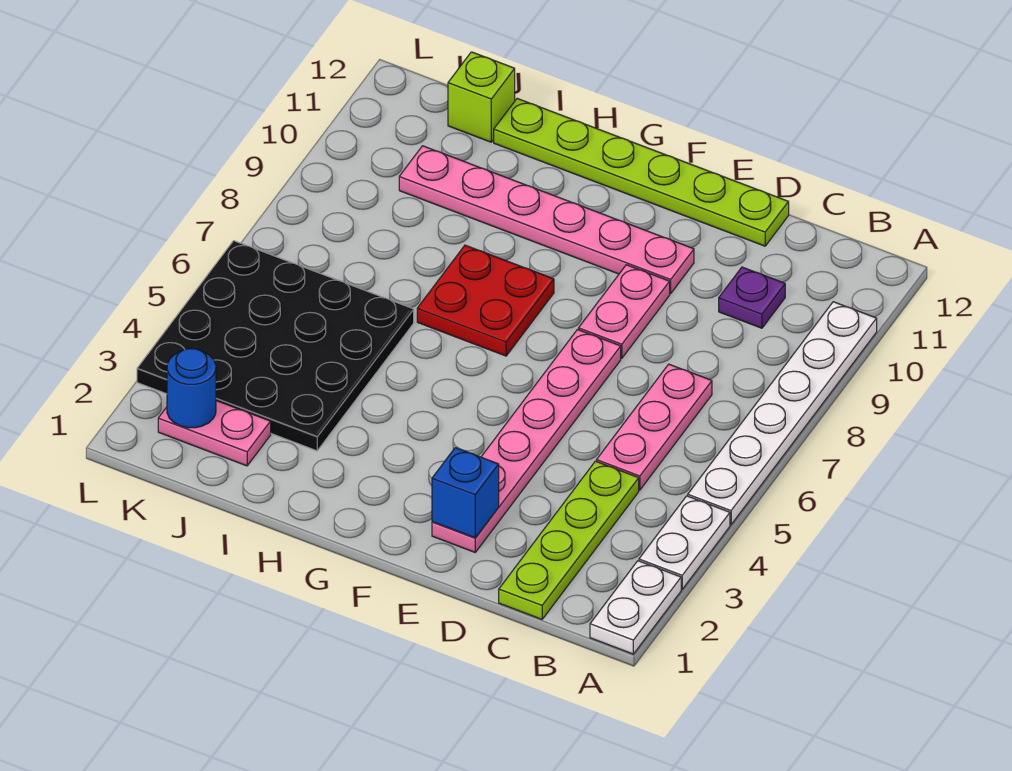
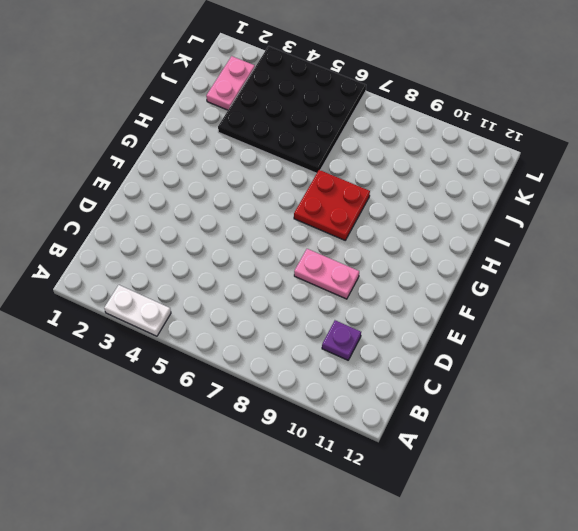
none -> white 1x2 plate [590,561,681,654]
none -> white 1x6 plate [688,302,877,525]
none -> lime 1x4 plate [499,461,639,619]

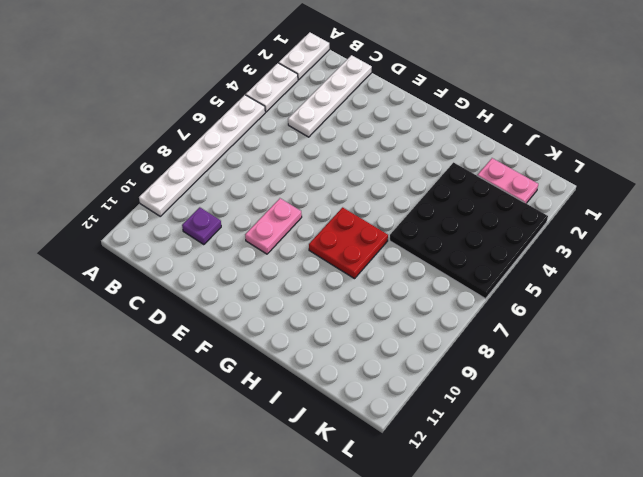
white 1x4 plate [288,55,372,137] -> lime 1x4 plate [499,461,639,619]
none -> pink 1x3 plate [596,364,712,490]
none -> lime 1x6 plate [494,99,789,246]
none -> pink 1x6 plate [432,330,621,552]

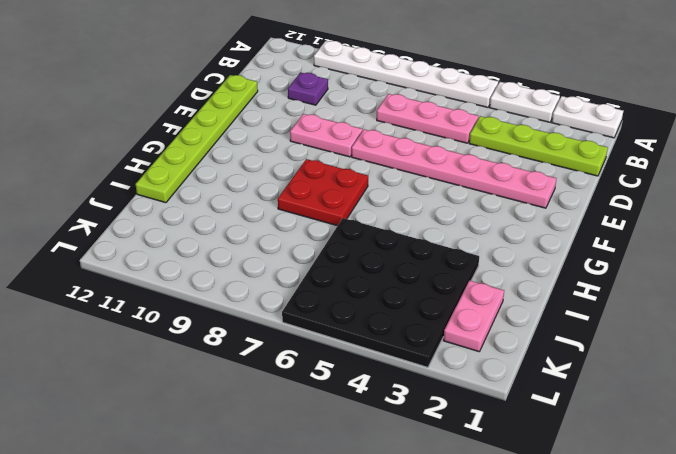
none -> pink 1x6 plate [399,146,694,294]
none -> lime 1x1 brick [448,52,515,142]
none -> blue 1x1 brick [432,448,499,538]

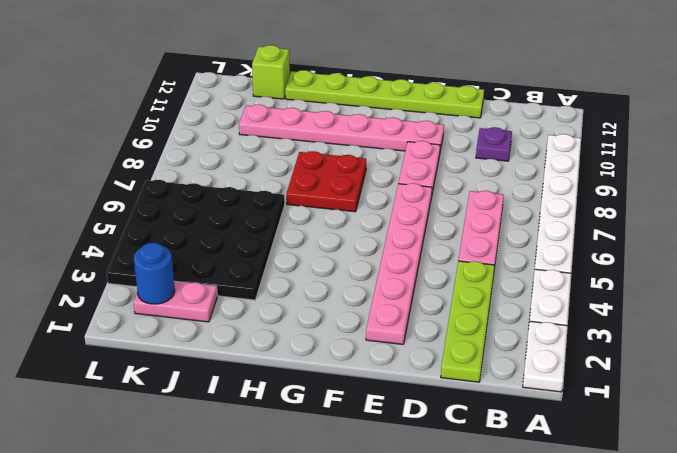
none -> blue 1x1 brick [432,448,499,538]

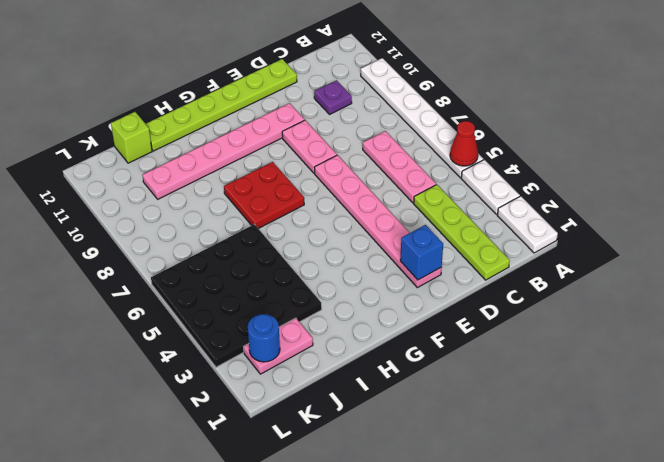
red 1x1 cone [450,121,478,166] -> none

